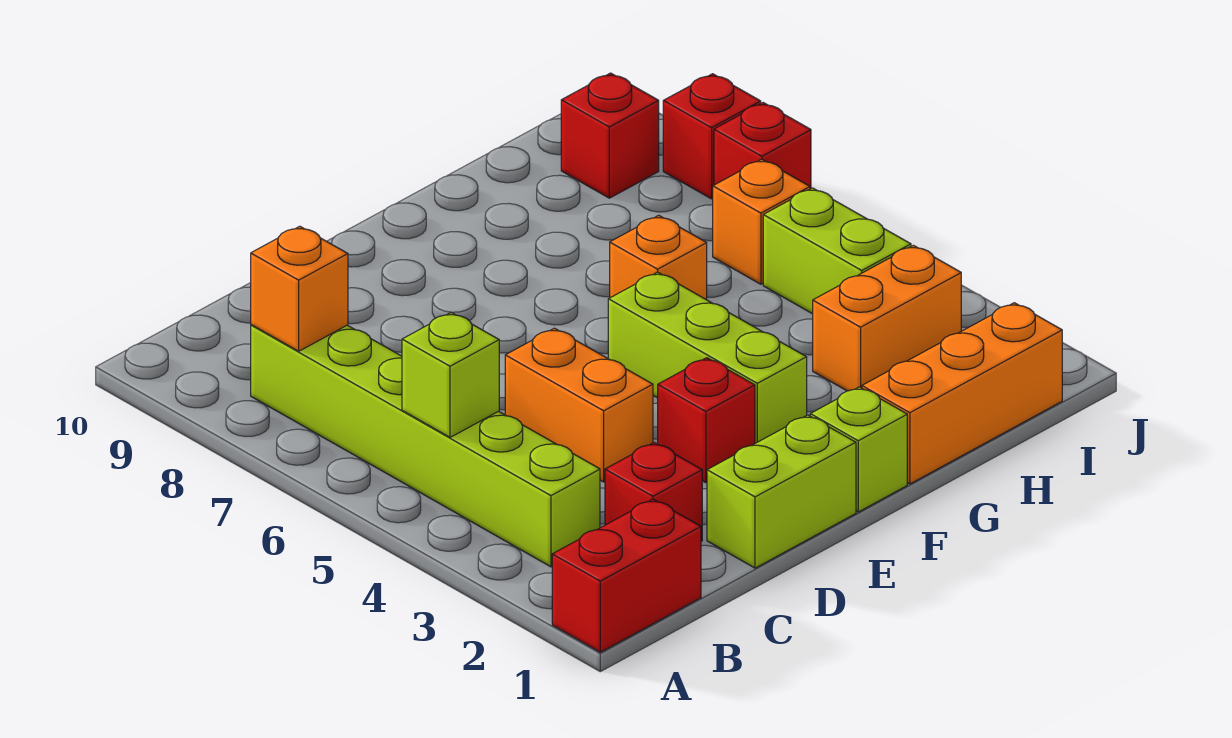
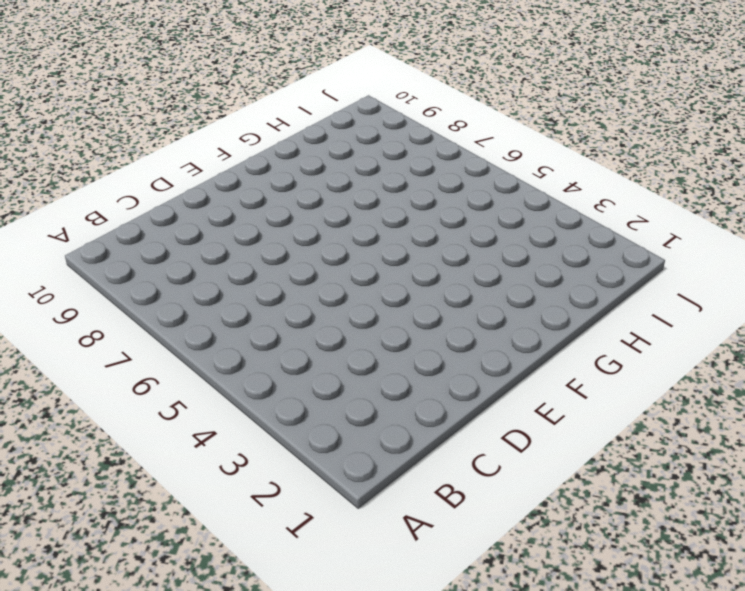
none -> red 1x2 brick [552,499,701,652]
none -> lime 1x6 brick [251,325,600,567]
none -> red 1x1 brick [605,443,702,541]

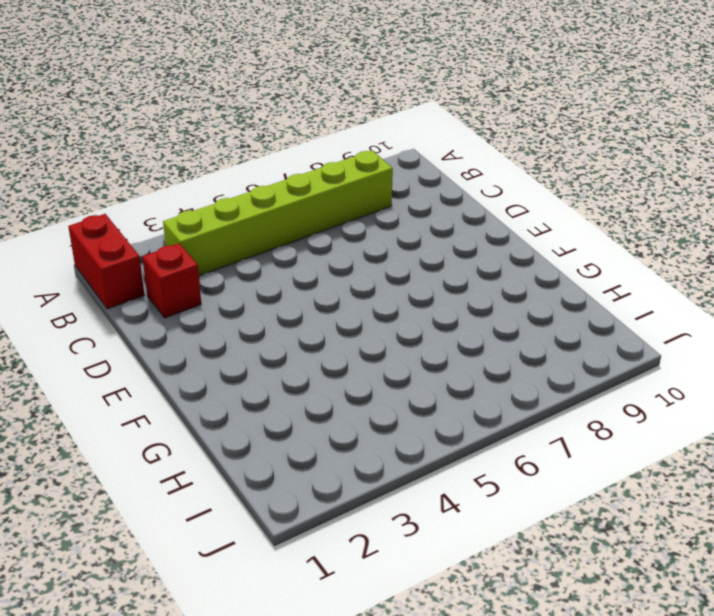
none -> lime 1x2 brick [707,415,856,568]
none -> orange 1x2 brick [505,328,653,482]
none -> red 1x1 brick [658,358,755,483]

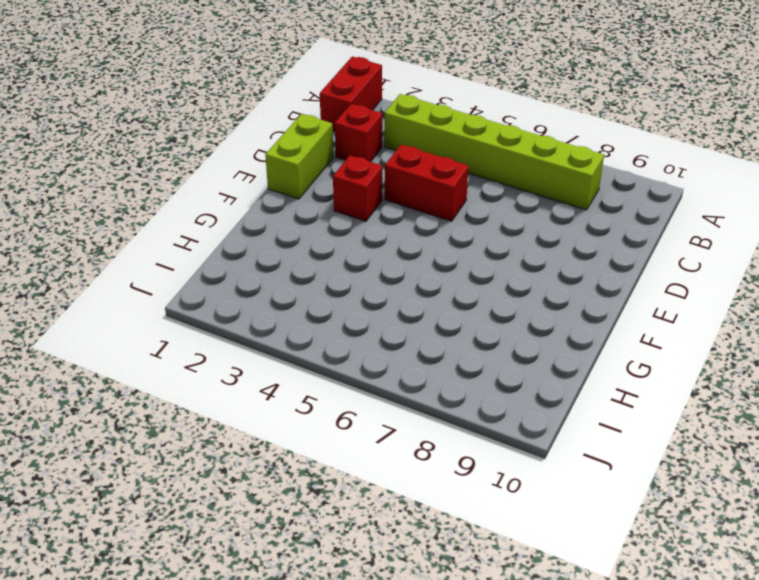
red 1x2 brick [385,145,468,221] -> orange 1x2 brick [505,328,653,482]
none -> lime 1x1 brick [810,387,907,512]
none -> lime 1x3 brick [608,272,807,443]
none -> orange 1x3 brick [862,303,1062,484]

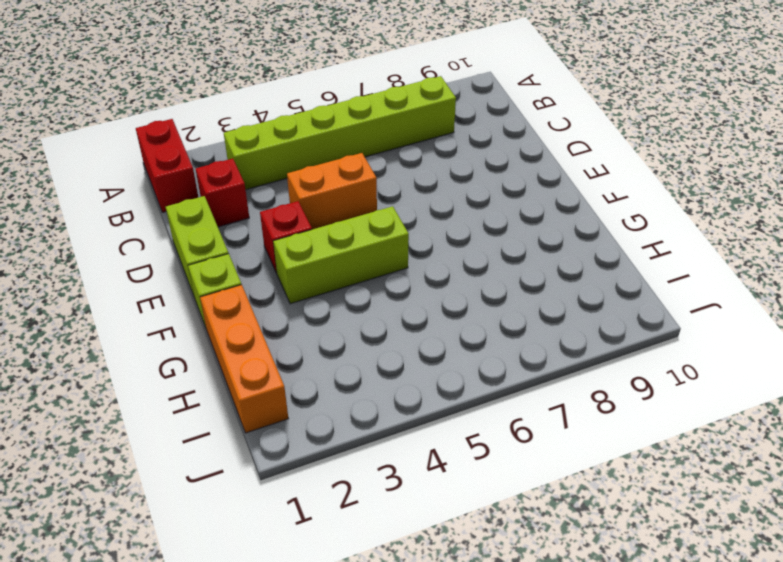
none -> orange 1x1 brick [610,215,707,300]
none -> orange 1x2 brick [813,245,961,391]
none -> lime 1x2 brick [763,188,911,314]

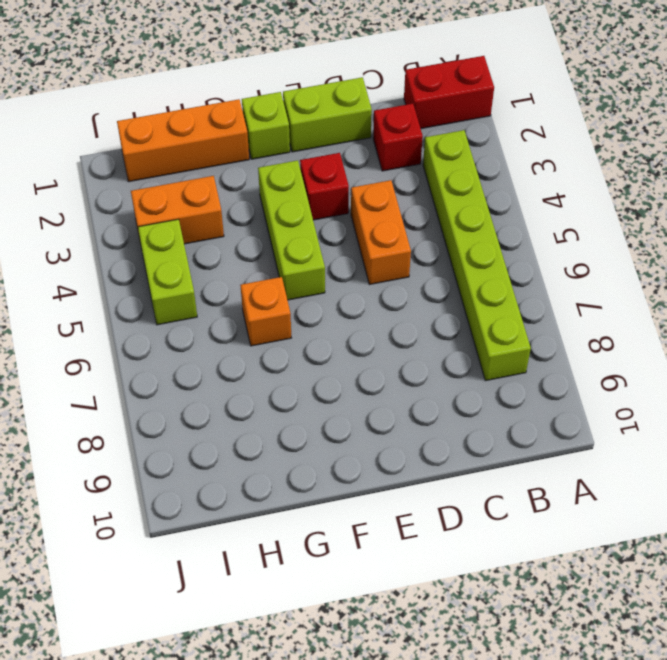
none -> orange 1x1 brick [713,159,810,284]
none -> red 1x1 brick [561,73,659,198]
none -> red 1x1 brick [714,103,811,189]

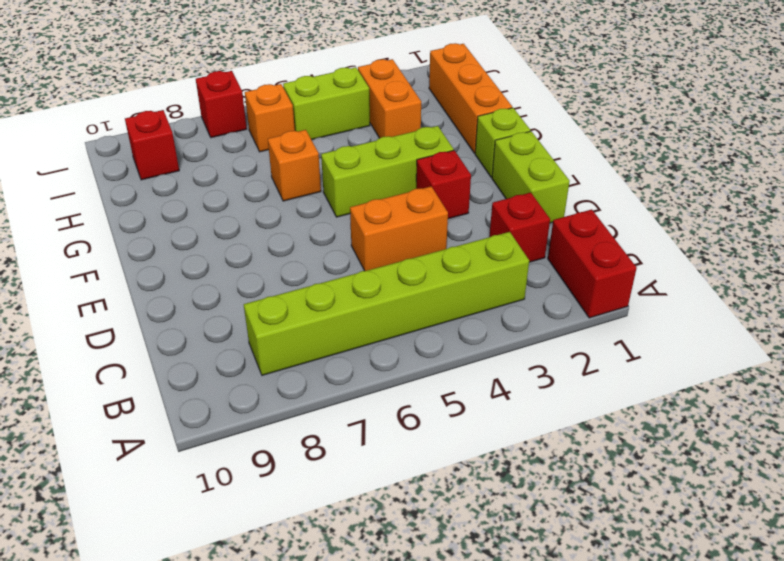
none -> red 1x1 brick [663,74,761,199]
none -> lime 1x1 brick [402,312,499,437]
none -> orange 1x1 brick [251,226,348,351]

